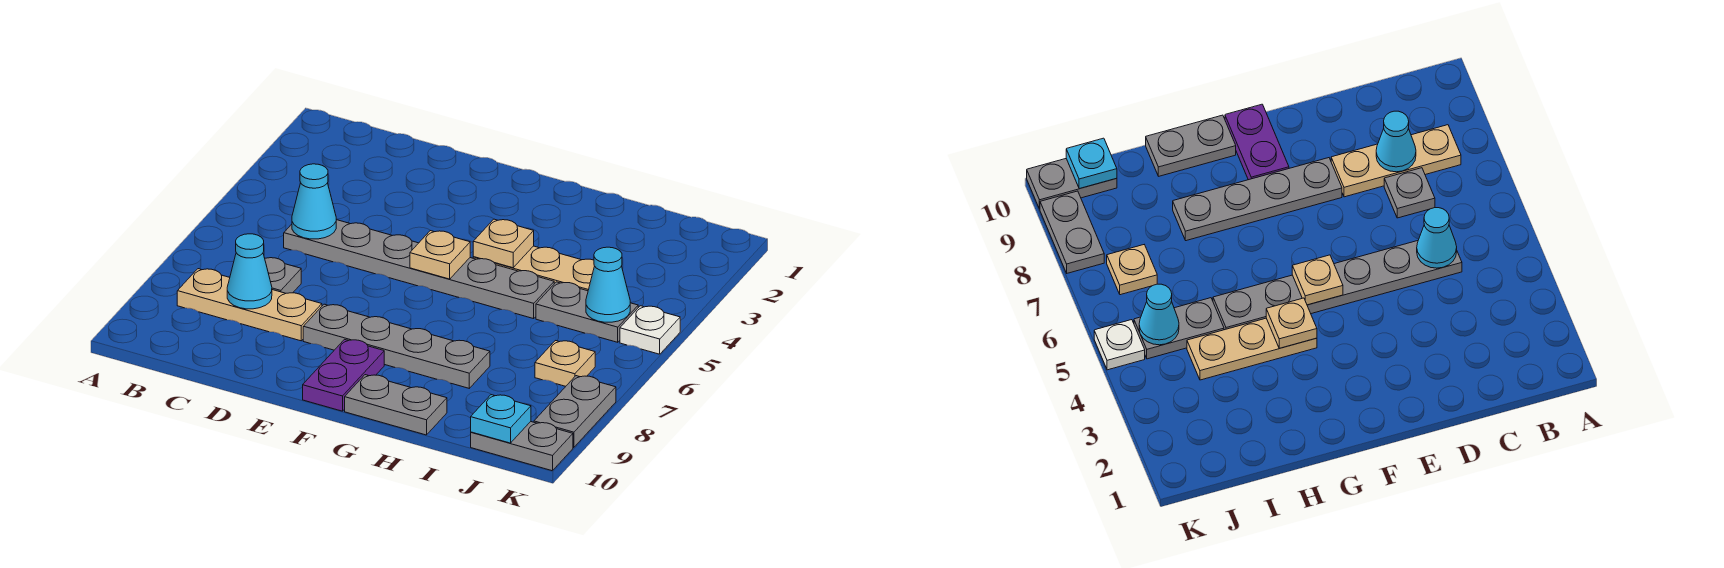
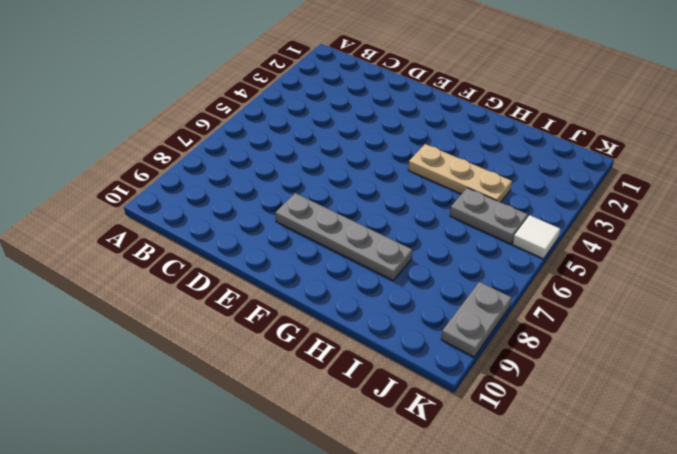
white 1x1 tile [513,215,560,259] -> white 1x1 plate [620,306,680,354]
none -> tan 1x3 plate [177,269,322,341]
none -> grey 1x6 plate [284,220,554,319]
none -> grey 1x1 plate [265,258,301,293]

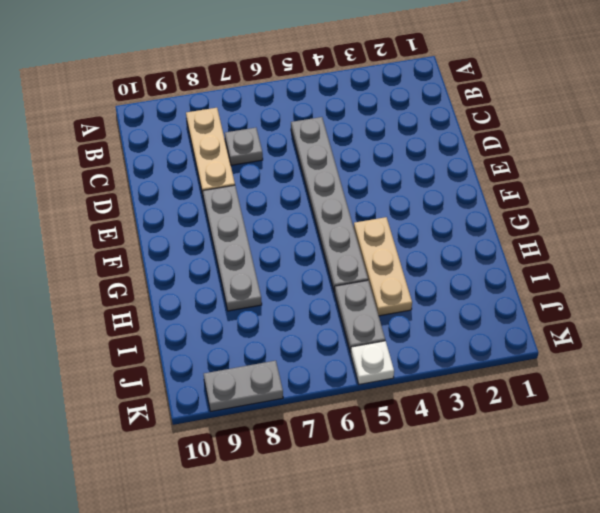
none -> purple 1x2 plate [303,339,384,411]
none -> grey 1x2 plate [345,375,447,435]
none -> tan 1x1 plate [535,341,595,386]

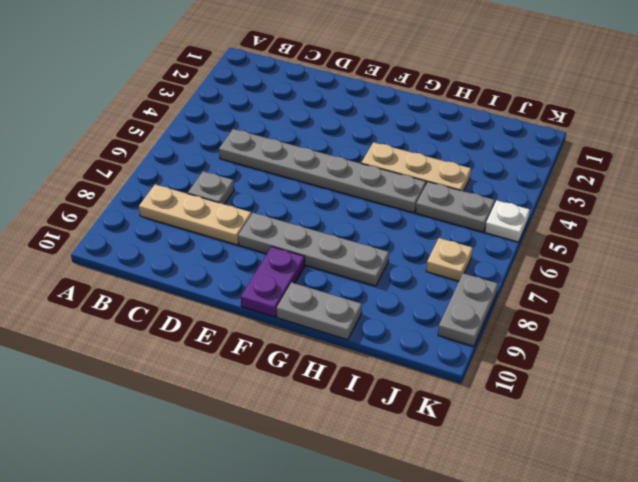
none -> grey 1x2 plate [471,422,573,471]
none -> cyan 1x1 cone [292,164,336,239]
none -> cyan 1x1 cone [227,234,272,309]

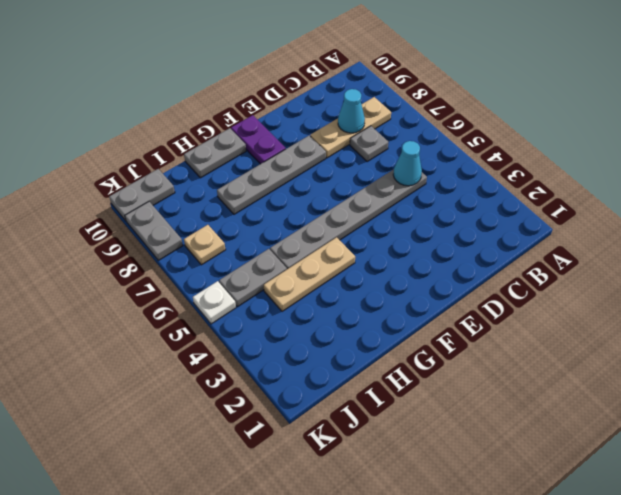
none -> tan 1x1 plate [410,231,470,279]
none -> tan 1x1 plate [473,219,534,268]
none -> cyan 1x1 cone [586,247,630,322]

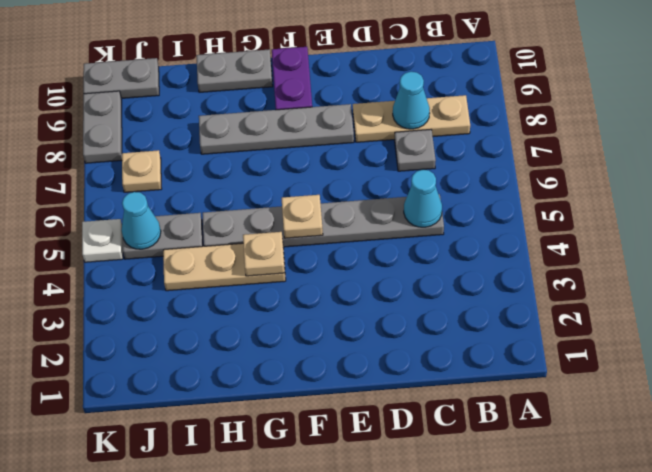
none -> cyan 1x1 plate [471,395,531,443]

